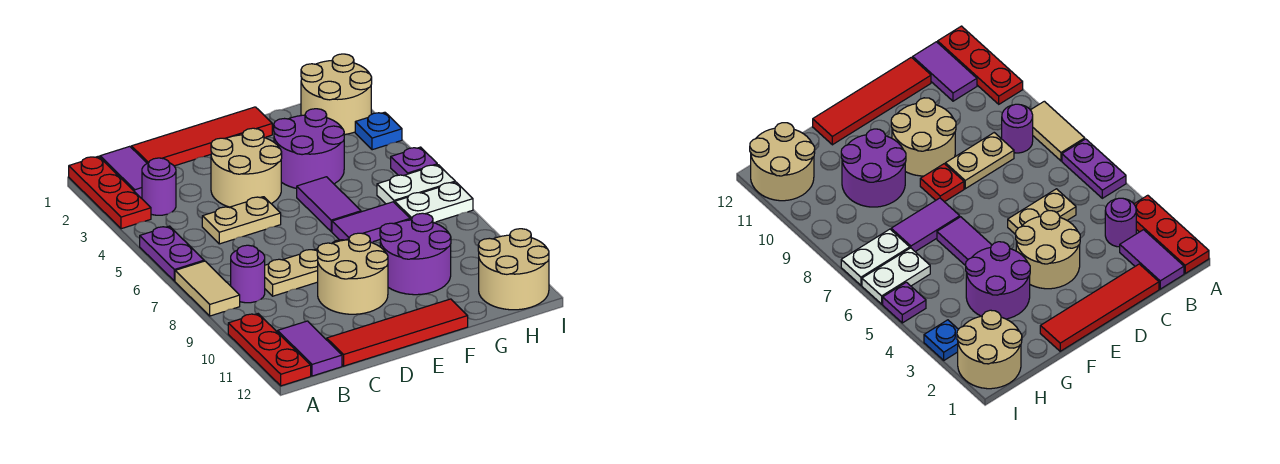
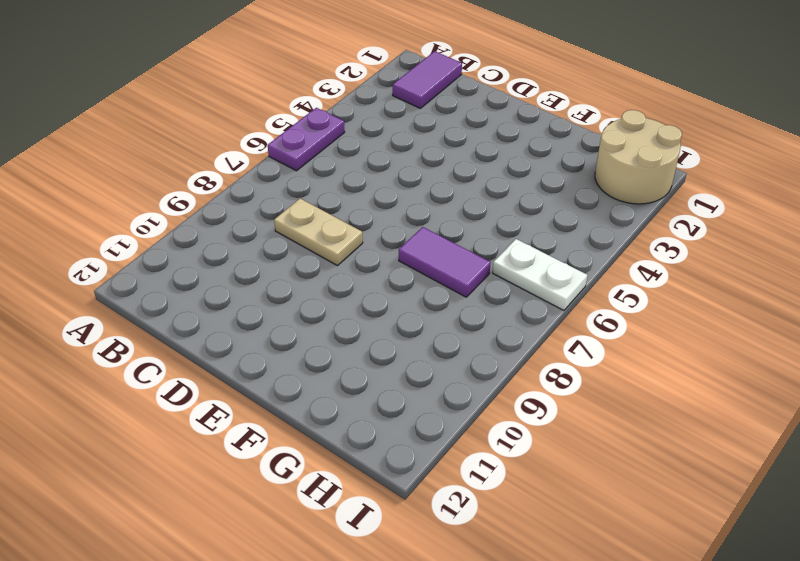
none -> red 1x3 plate [69,156,151,229]
none -> tan 1x2 tile [175,261,240,316]
none -> red 1x3 plate [228,314,311,386]

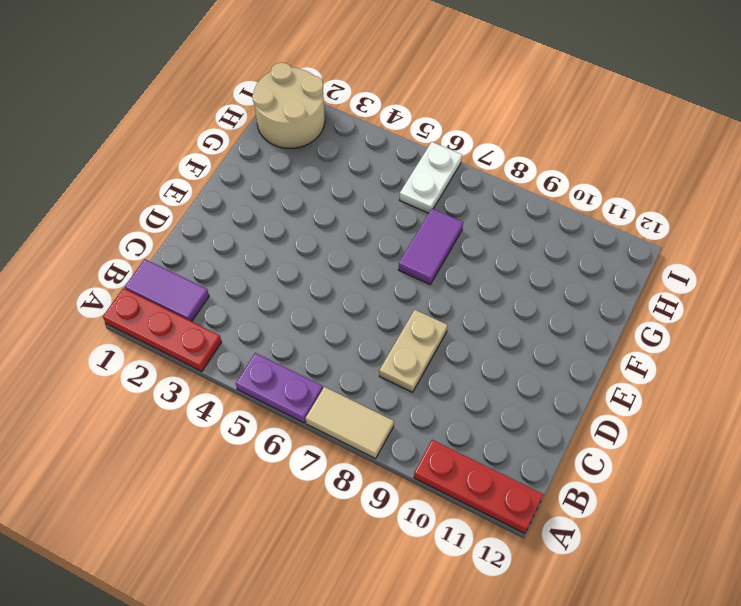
none -> purple 1x1 round brick [142,158,176,215]
none -> purple 1x1 round brick [231,245,265,303]
none -> purple 1x2 tile [278,321,342,376]

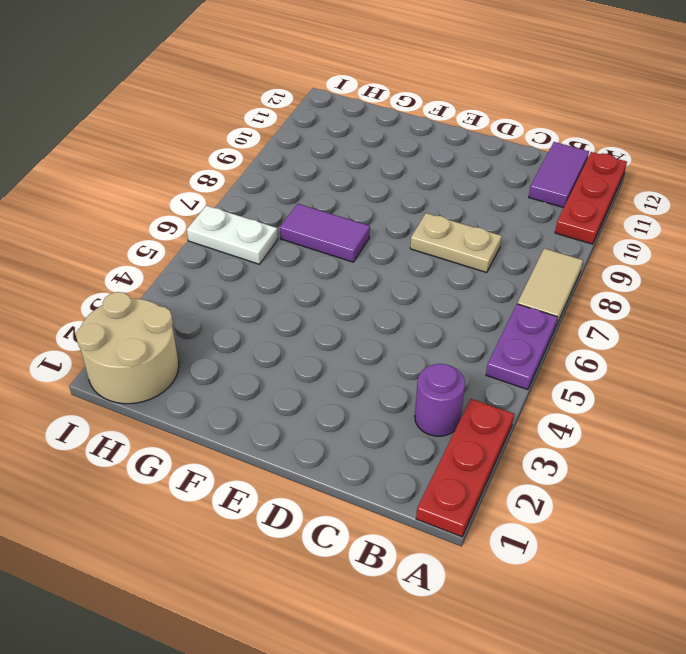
none -> purple 1x2 tile [100,146,147,198]
none -> purple 1x1 round brick [231,245,265,303]
none -> red 1x4 tile [131,107,272,166]

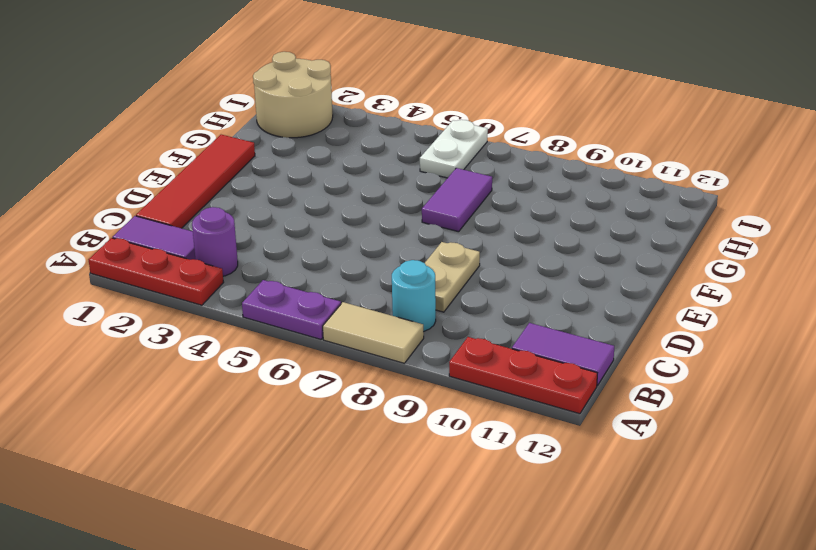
cyan 1x1 round brick [392,260,436,332] -> purple 1x1 round brick [231,245,265,303]
none -> tan 1x2 plate [202,197,281,244]
none -> red 1x4 tile [327,299,468,366]
none -> tan 2x2 round brick [211,128,282,207]

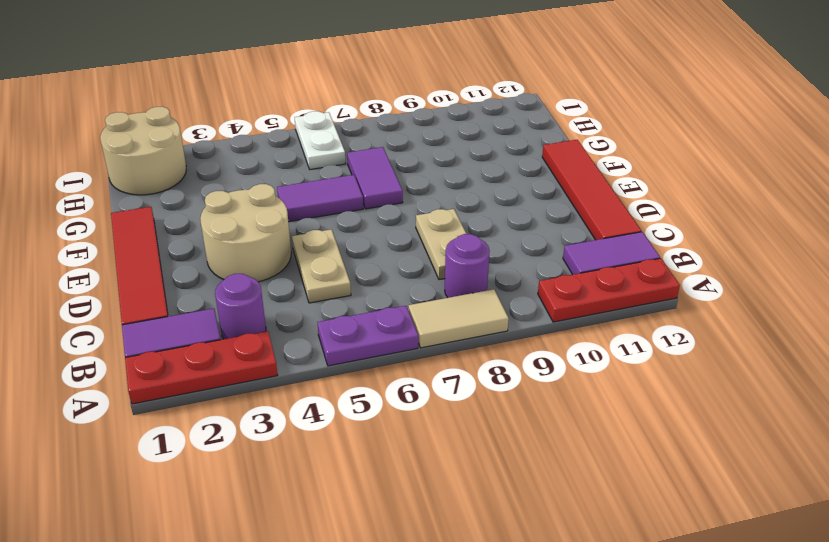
none -> tan 2x2 round brick [317,233,388,314]
none -> red 1x1 plate [920,164,964,202]
none -> purple 2x2 round brick [274,109,344,188]

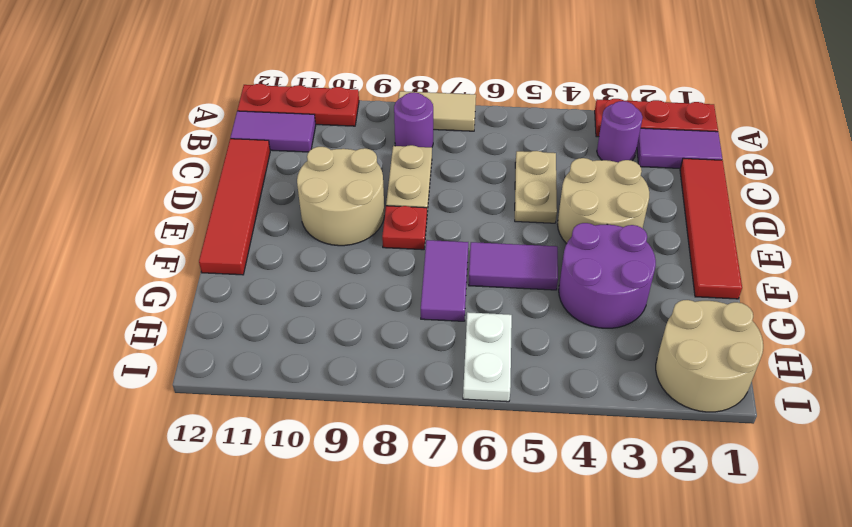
none -> purple 1x2 plate [140,226,204,281]
none -> purple 2x2 round brick [380,213,451,295]
none -> white 1x2 plate [395,182,473,222]

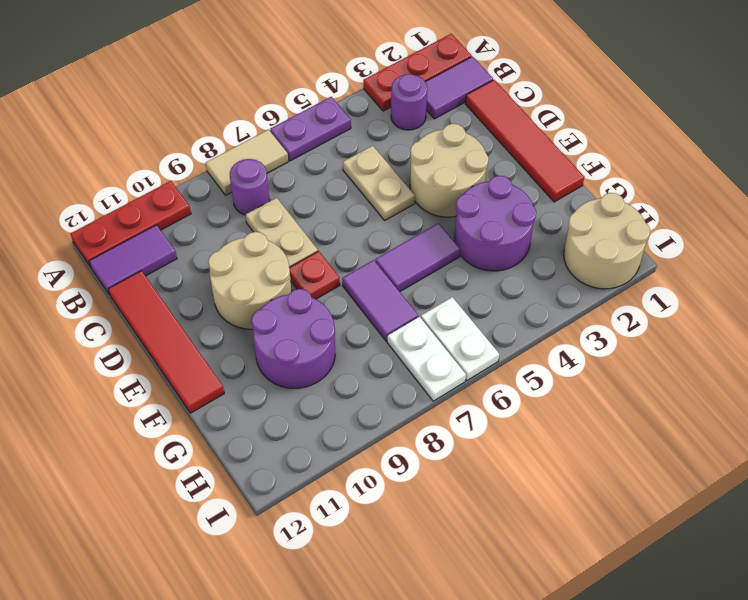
none -> tan 2x2 round brick [478,229,549,310]
none -> blue 1x1 plate [355,112,402,150]
none -> purple 1x1 plate [391,147,437,176]

